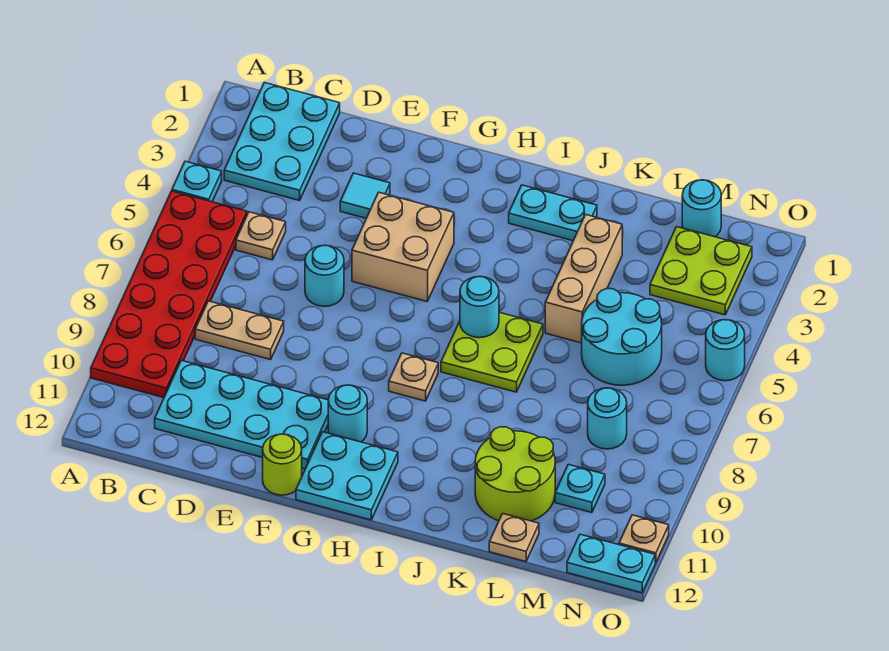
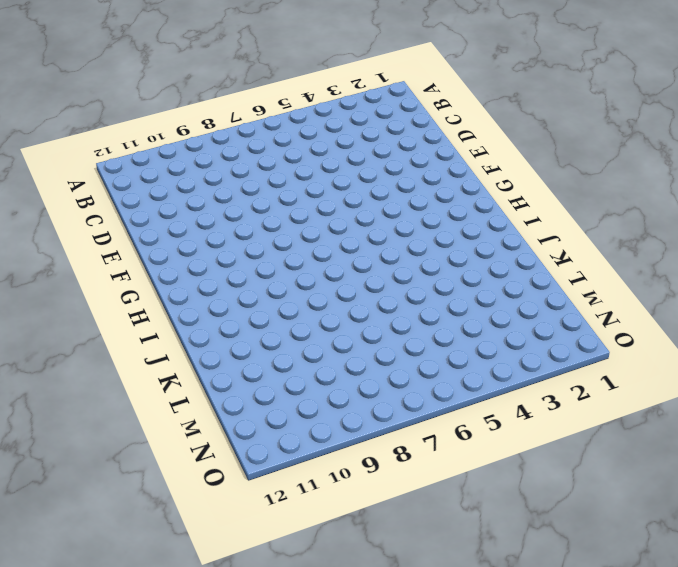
none -> cyan 1x1 plate [172,161,222,202]
none -> red 2x6 plate [91,191,247,398]
none -> cyan 2x3 plate [224,83,340,201]

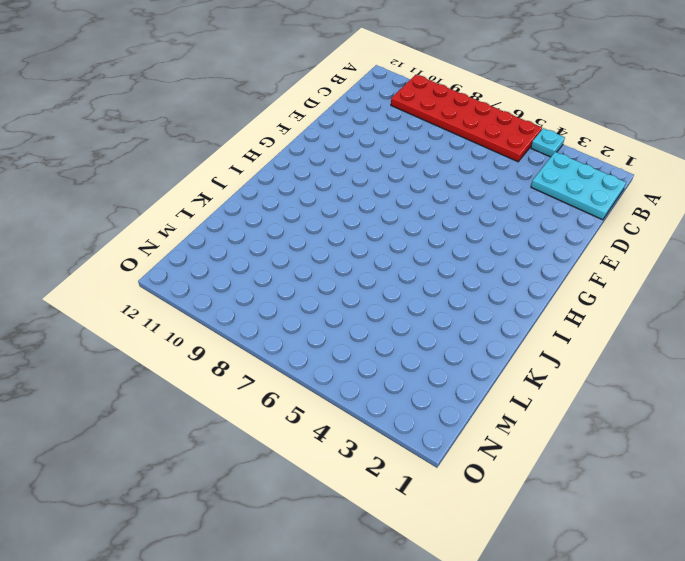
none -> tan 1x1 plate [236,212,286,260]
none -> tan 1x2 plate [195,301,284,360]
none -> cyan 2x4 plate [155,360,328,469]

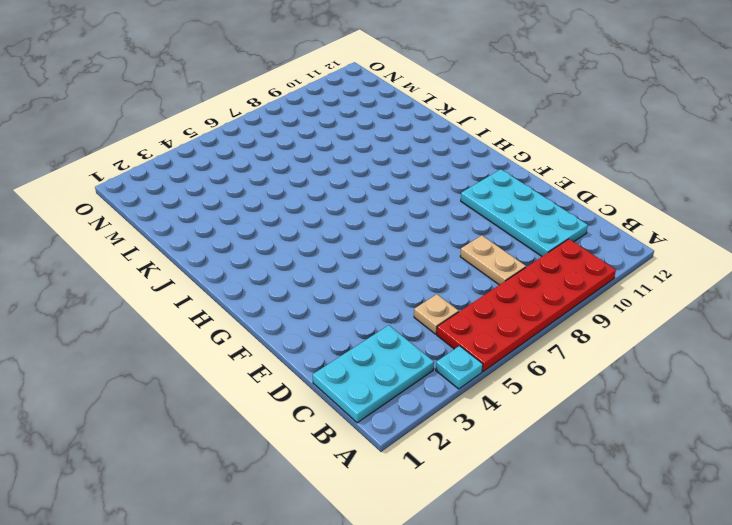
none -> cyan 1x1 tile [340,173,390,218]
none -> cyan 1x1 round brick [305,245,344,306]
none -> tan 2x2 brick [352,192,454,301]

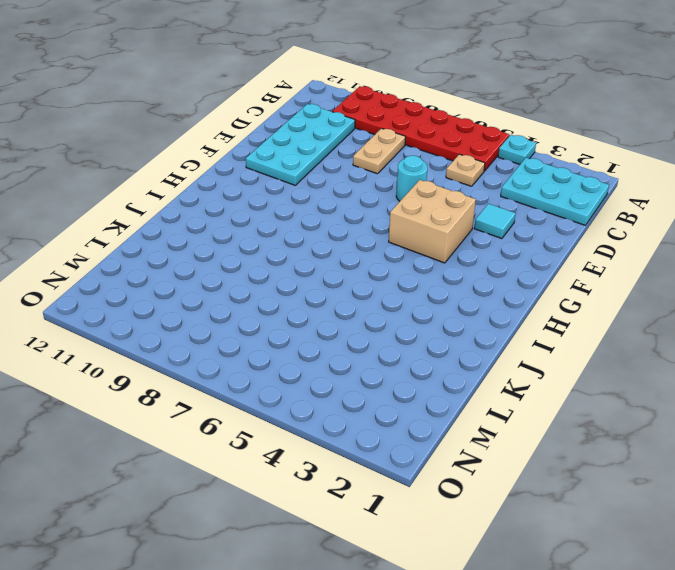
none -> lime 1x1 round brick [263,434,302,495]
none -> cyan 1x1 round brick [328,385,367,442]
none -> cyan 2x2 plate [296,432,398,520]

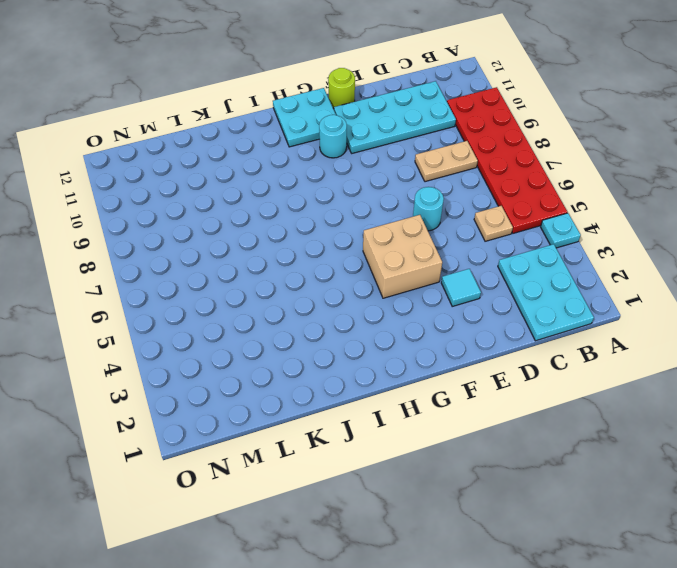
none -> tan 1x1 plate [389,353,438,401]
none -> cyan 1x2 plate [509,185,597,241]
none -> lime 2x2 plate [441,312,543,392]

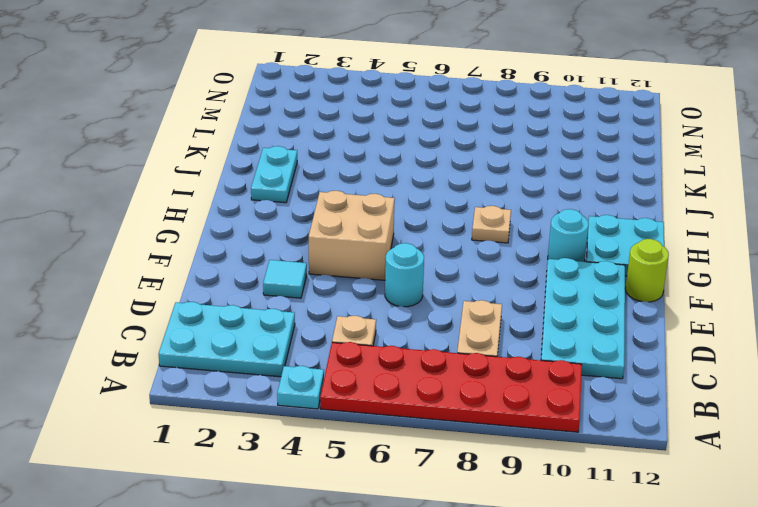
none -> lime 2x2 plate [441,312,543,392]
none -> tan 1x3 brick [545,215,622,343]
none -> lime 2x2 round brick [475,427,555,521]

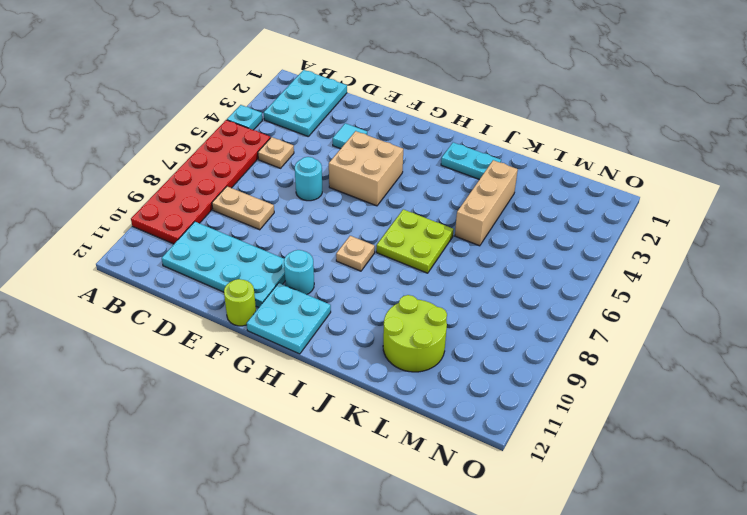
none -> cyan 2x2 round brick [582,289,662,385]
none -> tan 1x1 plate [489,514,539,562]
none -> cyan 1x1 round brick [682,180,721,237]

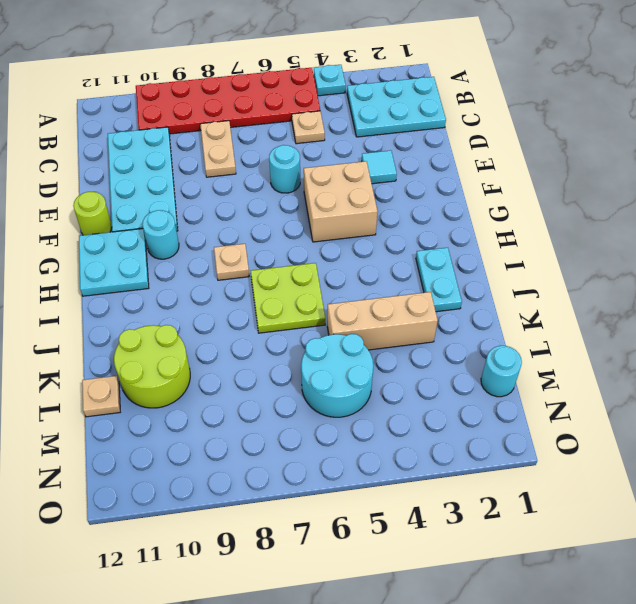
none -> lime 2x2 plate [650,227,752,315]
none -> cyan 1x1 round brick [588,388,627,449]
none -> cyan 1x1 plate [555,464,605,513]

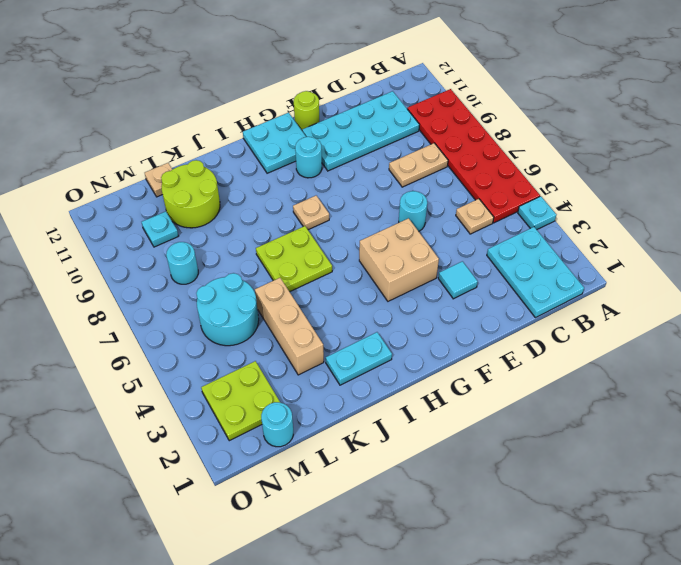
none -> cyan 1x2 plate [567,534,655,593]
none -> cyan 1x1 round brick [706,320,745,381]
none -> tan 1x1 plate [619,515,669,563]

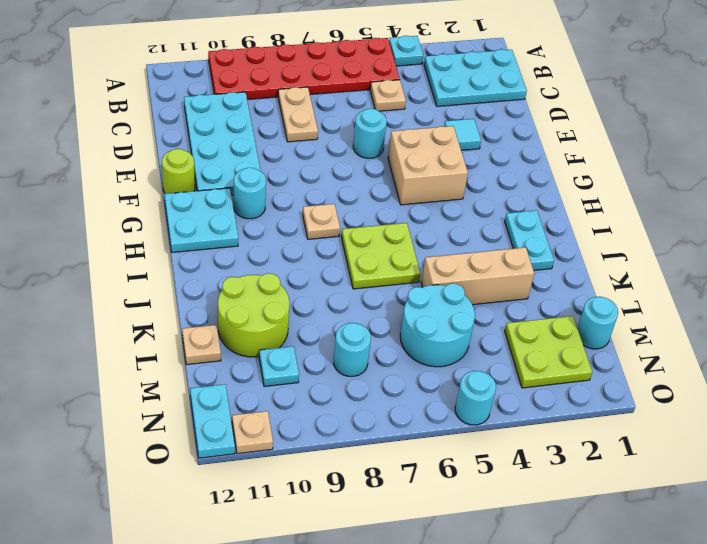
none -> cyan 1x1 round brick [460,277,499,338]

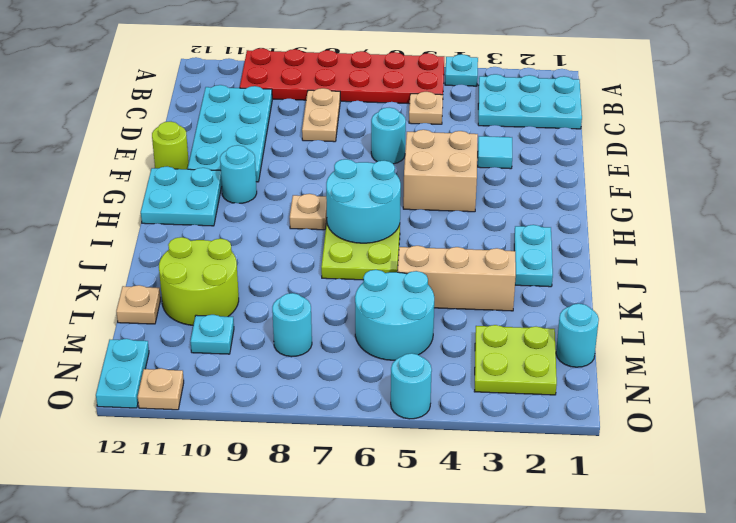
cyan 2x2 round brick [326,159,401,243] -> cyan 1x1 round brick [460,277,499,338]

